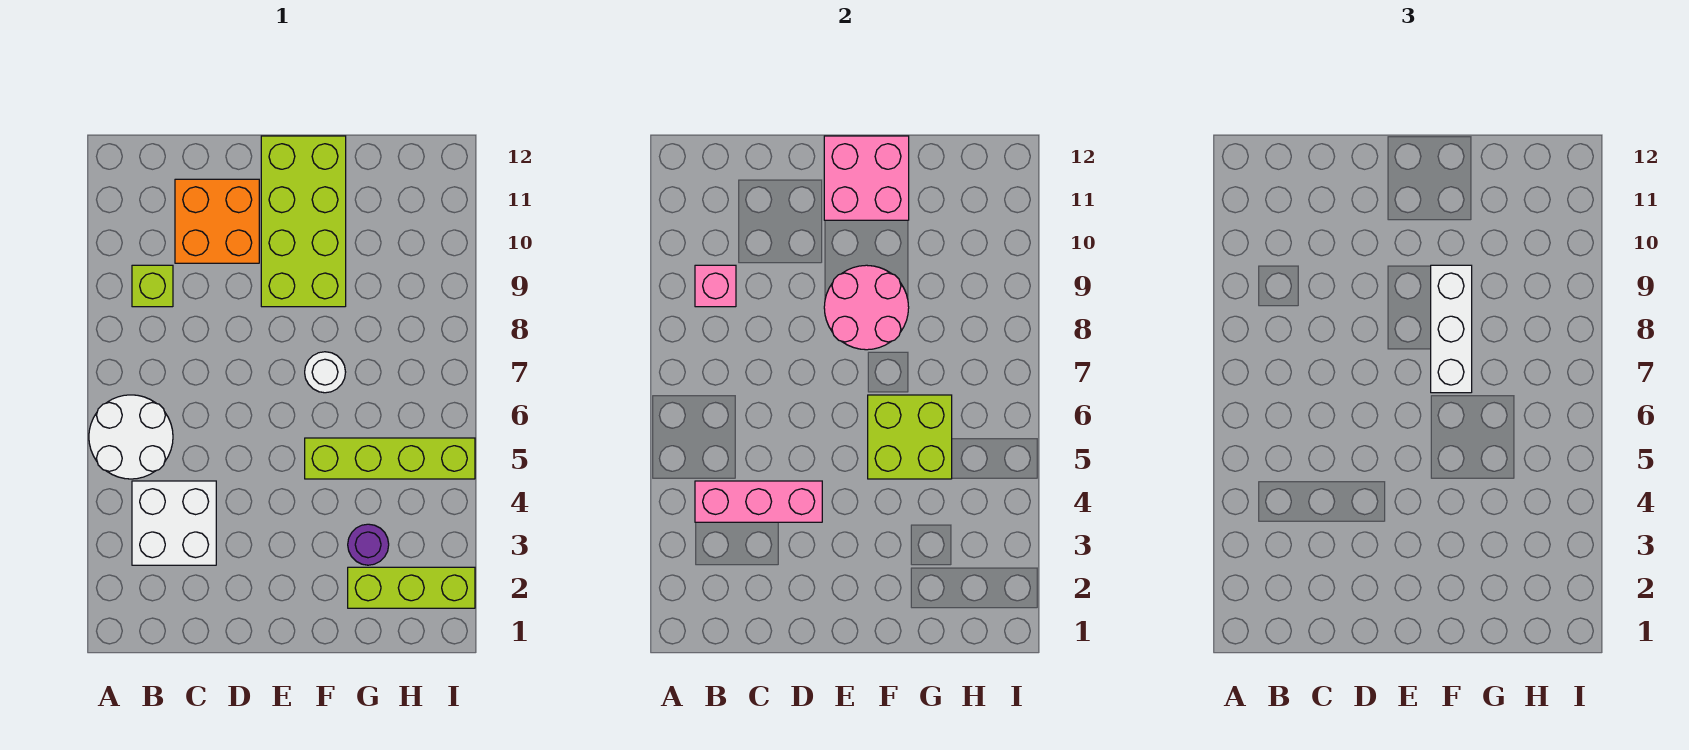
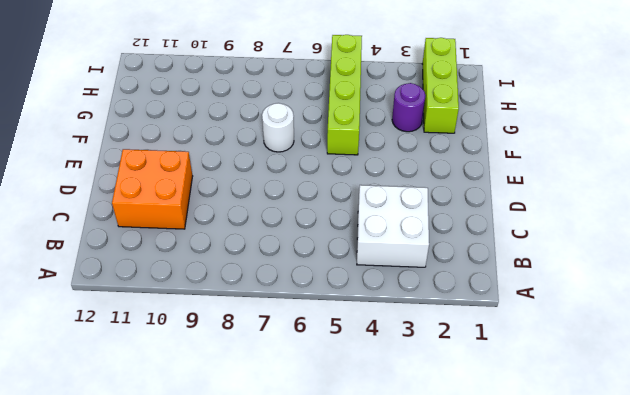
none -> white 2x2 round brick [89,395,173,479]
none -> lime 1x1 brick [132,265,173,307]
none -> lime 2x4 brick [261,136,346,307]

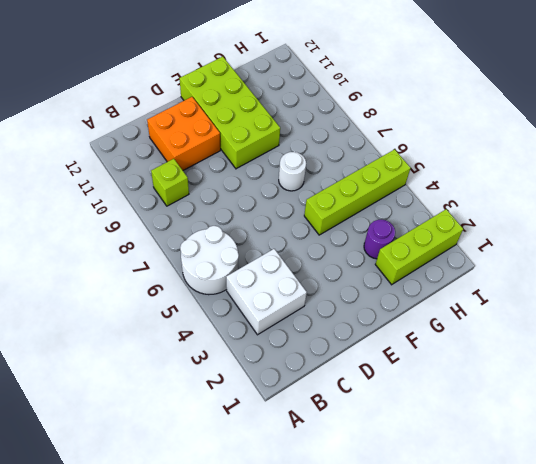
none -> pink 1x3 brick [695,481,822,522]
none -> pink 1x1 brick [695,265,736,307]
none -> pink 2x2 round brick [824,265,909,350]

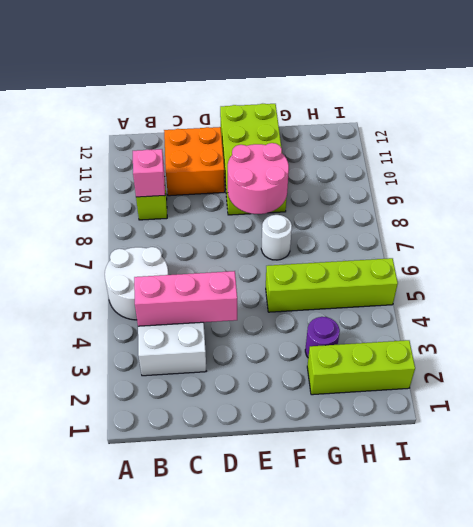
none -> pink 2x2 brick [824,136,909,220]
none -> lime 2x2 brick [868,395,952,479]
none -> white 1x3 brick [1431,265,1472,393]

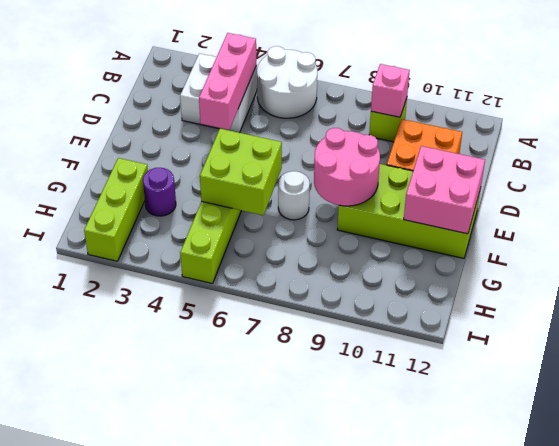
none -> white 1x3 brick [1431,265,1472,393]

